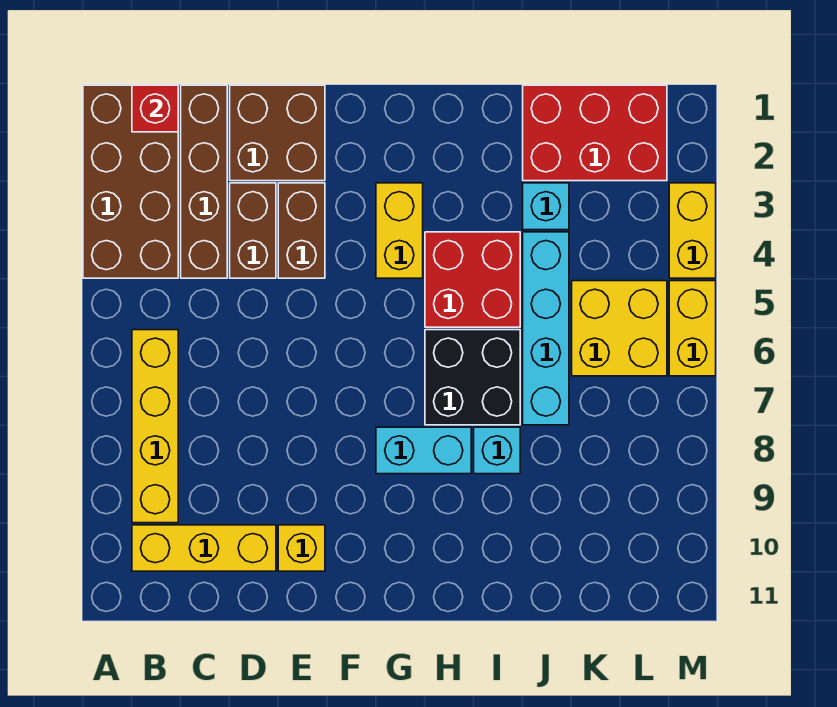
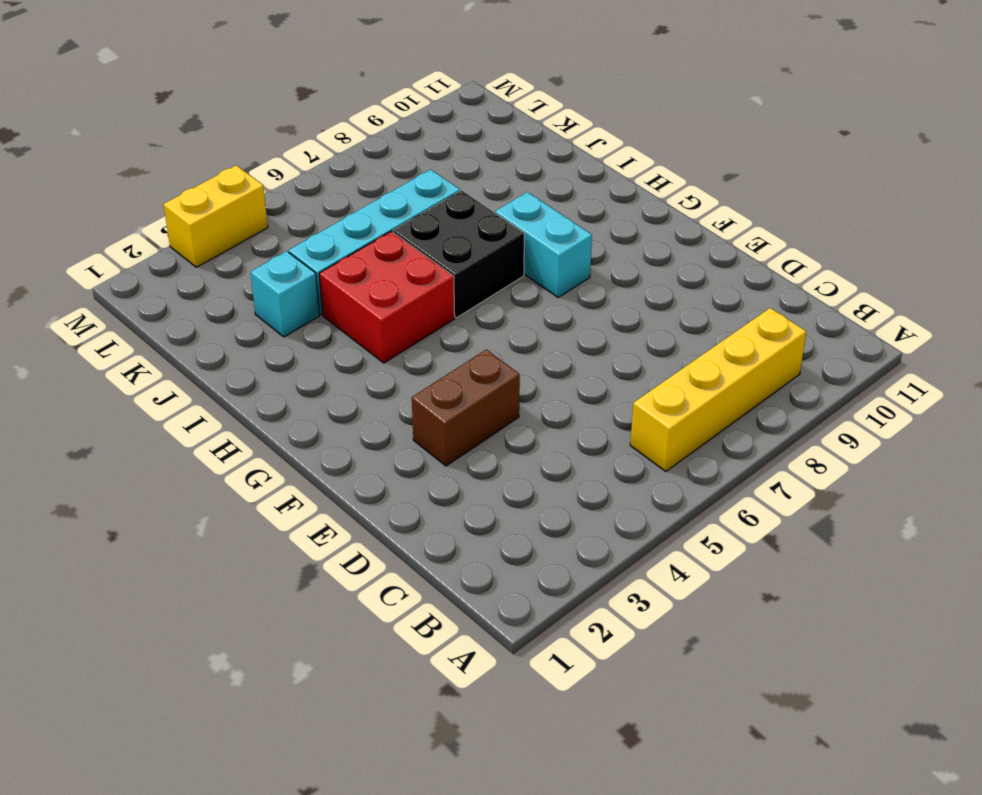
none -> brown 2x4 brick [83,85,178,278]
none -> yellow 1x3 brick [132,525,276,571]
none -> brown 1x4 brick [181,85,227,278]

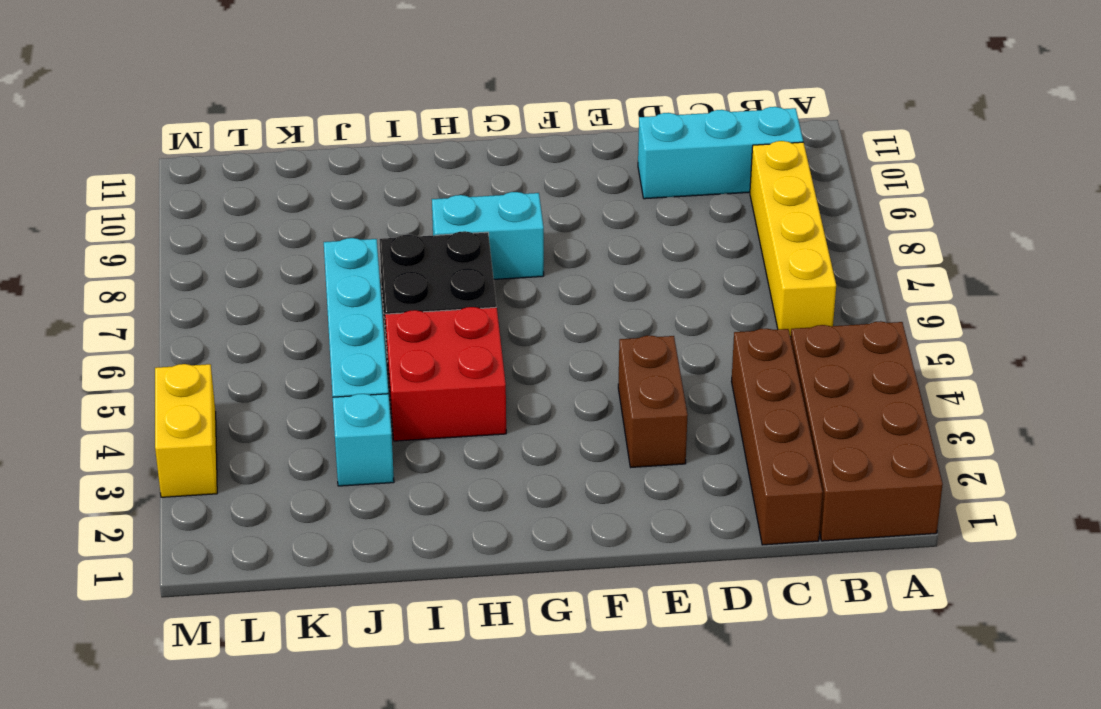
cyan 1x3 brick [638,107,803,199] -> yellow 1x3 brick [132,525,276,571]
none -> brown 2x2 brick [230,85,325,181]
none -> brown 1x2 brick [230,183,276,278]
none -> yellow 1x1 brick [278,525,325,571]

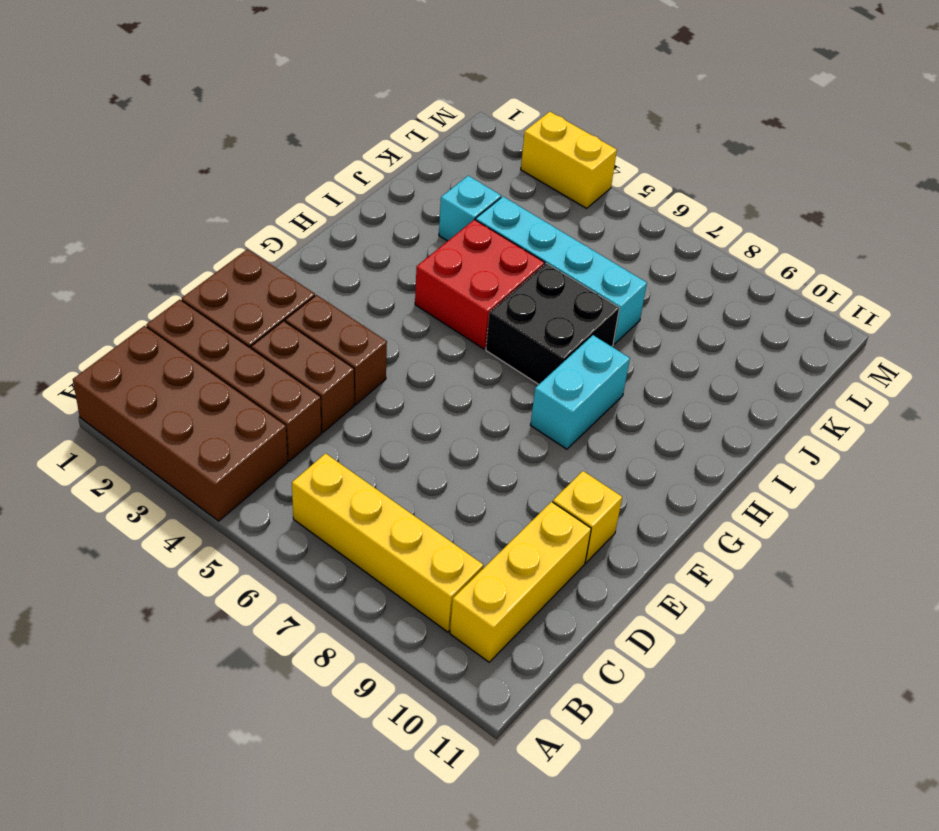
none -> yellow 1x2 brick [376,183,423,278]
none -> cyan 1x1 brick [474,427,520,474]
none -> red 2x3 brick [523,85,667,181]

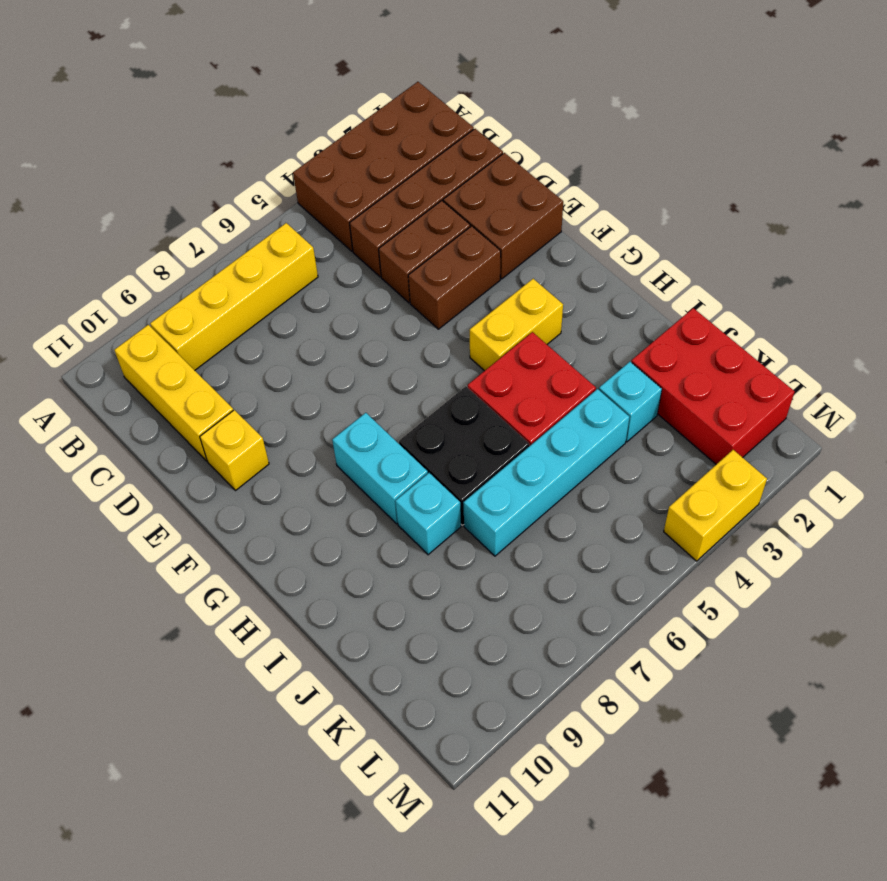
none -> yellow 2x2 brick [572,281,667,376]
none -> yellow 1x2 brick [669,281,716,376]
none -> red 1x1 brick [132,85,178,132]

